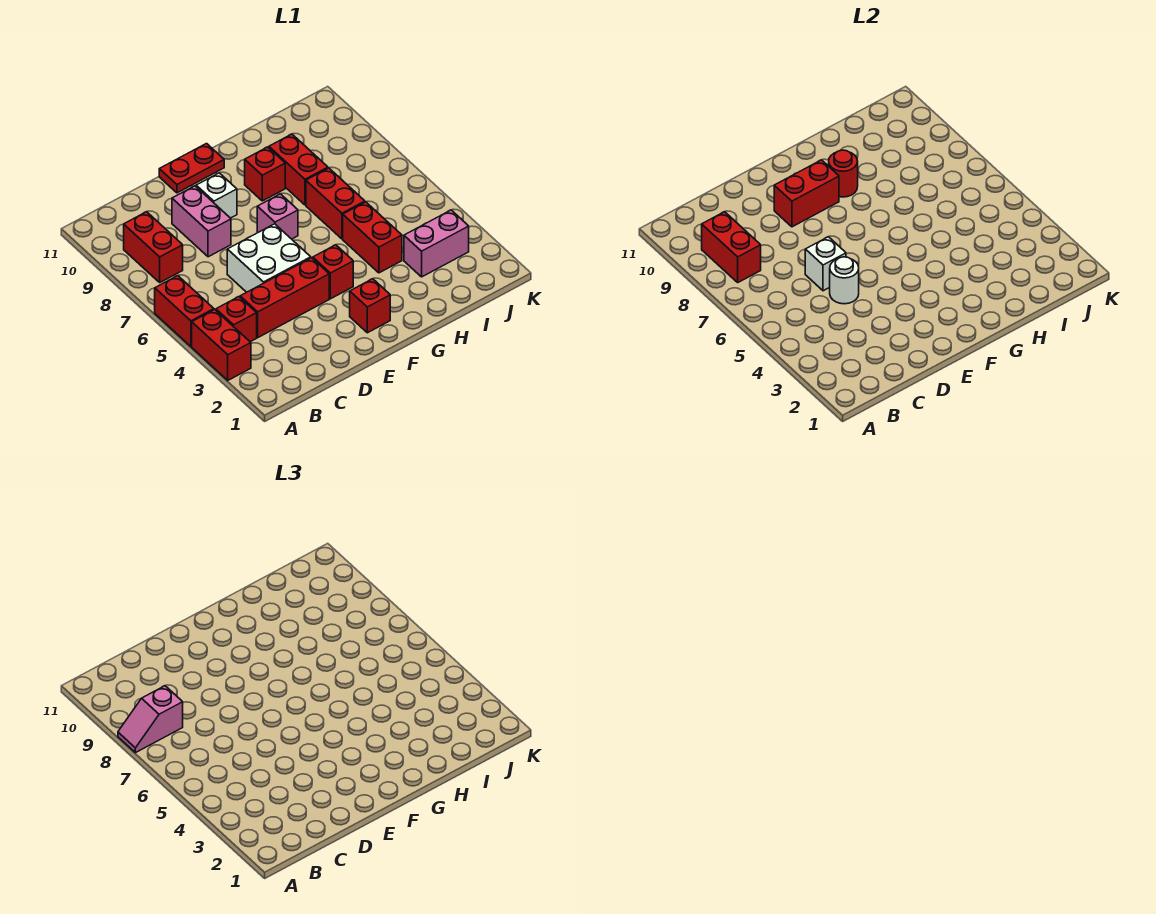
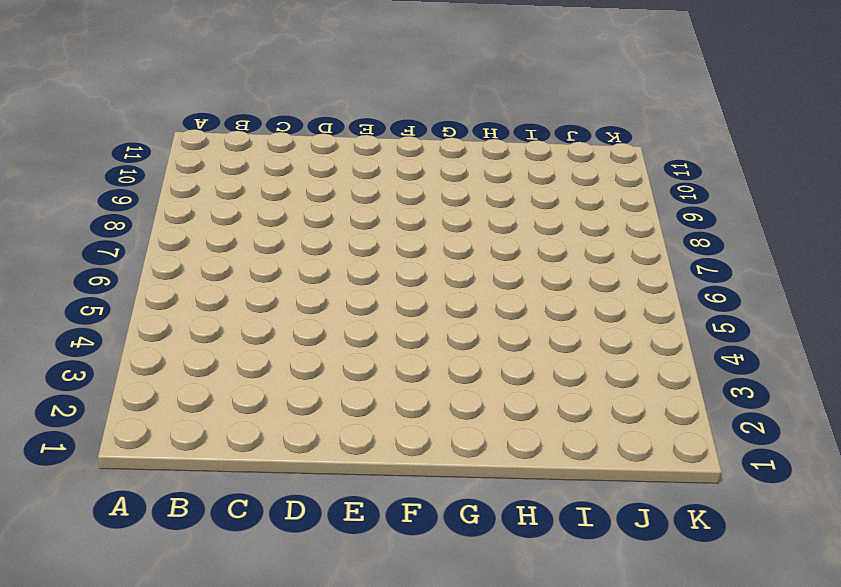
none -> red 1x2 brick [192,309,251,380]
none -> red 1x2 brick [155,276,214,346]
none -> red 1x1 brick [216,297,257,342]

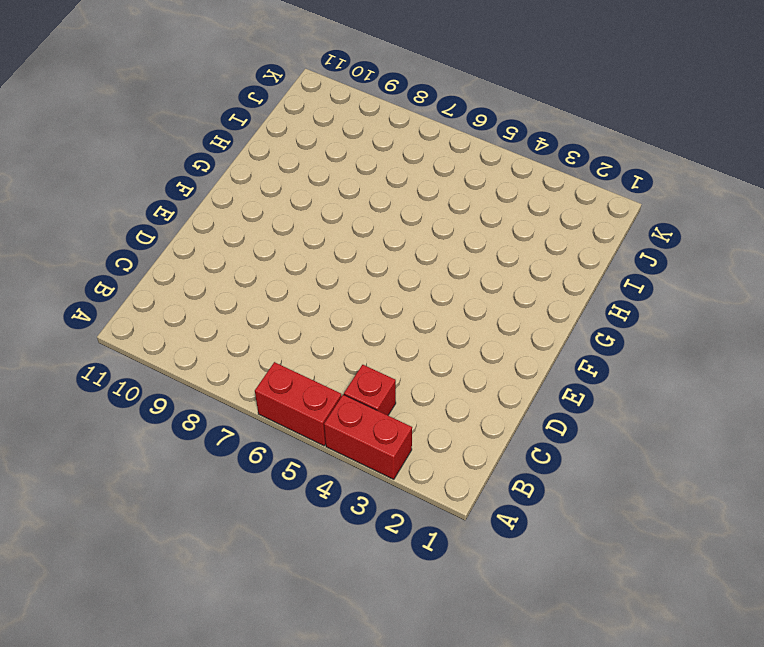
none -> red 1x2 brick [124,212,183,282]
none -> red 1x3 brick [240,258,329,337]
none -> white 2x2 brick [227,224,311,292]

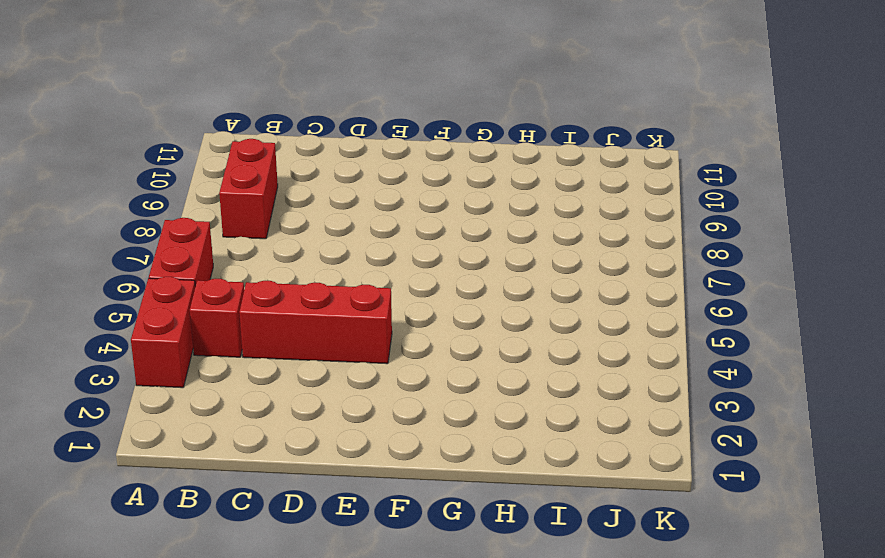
none -> white 2x2 brick [227,224,311,292]
none -> pink 1x2 brick [172,186,231,257]
none -> white 1x1 brick [196,173,237,218]

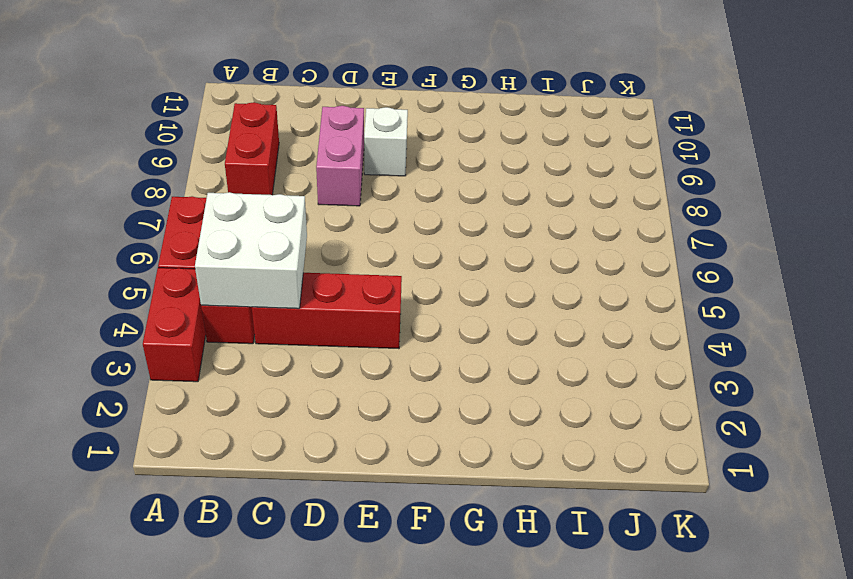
white 2x2 brick [195,192,307,309] -> white 2x2 brick moved to [227,224,311,292]
none -> red 1x2 plate [159,144,224,193]
none -> red 1x1 brick [350,279,390,333]
none -> red 1x1 brick [313,245,353,299]

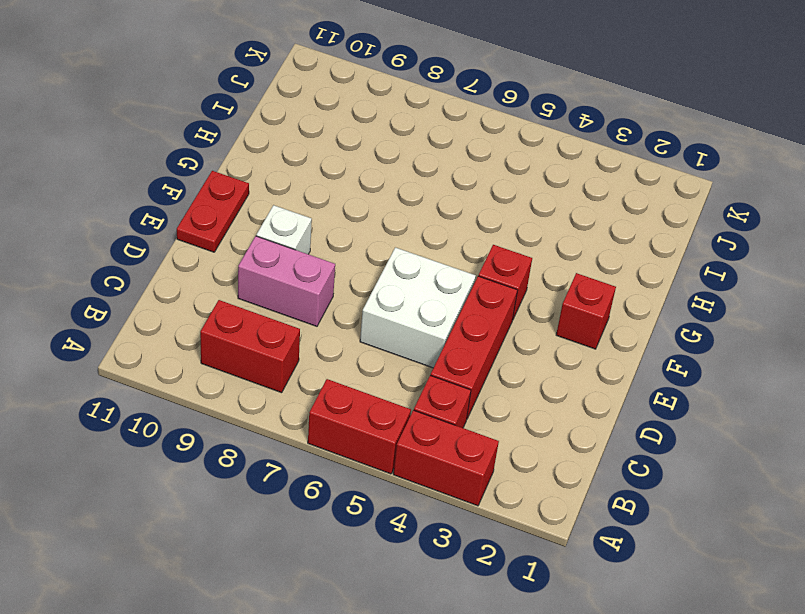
none -> pink 1x1 brick [257,194,298,239]
none -> red 1x1 brick [245,147,285,201]
none -> red 1x2 brick [343,202,402,273]

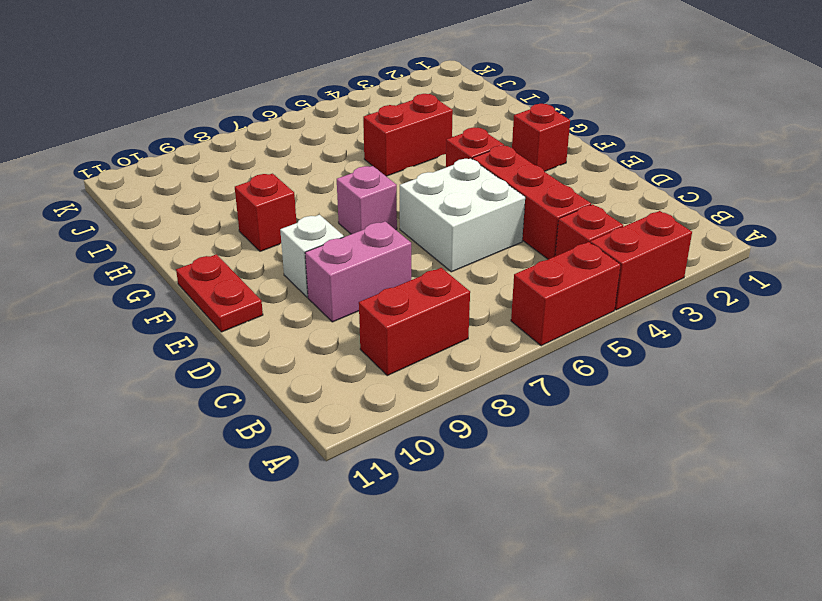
none -> red 1x2 brick [306,168,365,239]
none -> red 1x2 brick [269,134,328,205]
none -> pink 1x2 brick [404,210,469,277]

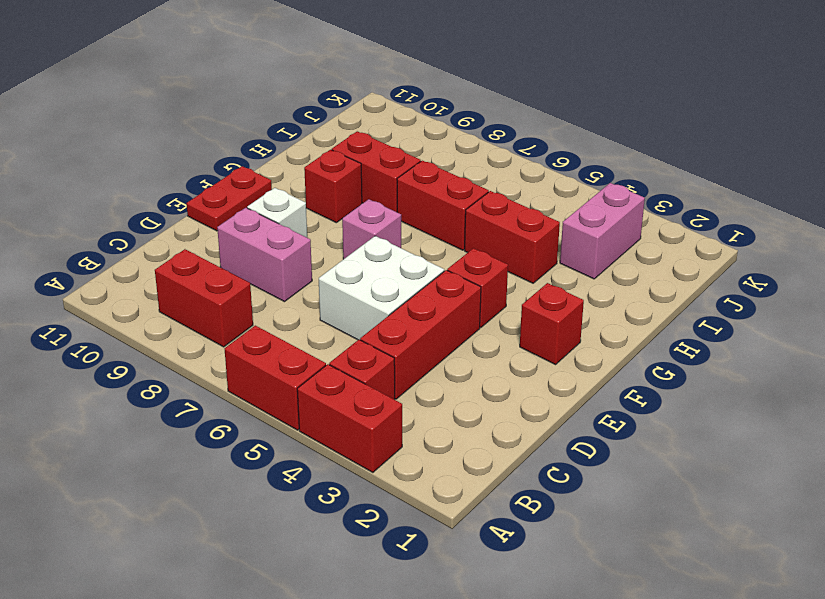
none -> red 1x2 brick [702,212,761,282]
none -> white 1x1 round brick [830,257,859,304]
none -> white 1x1 brick [805,237,846,291]

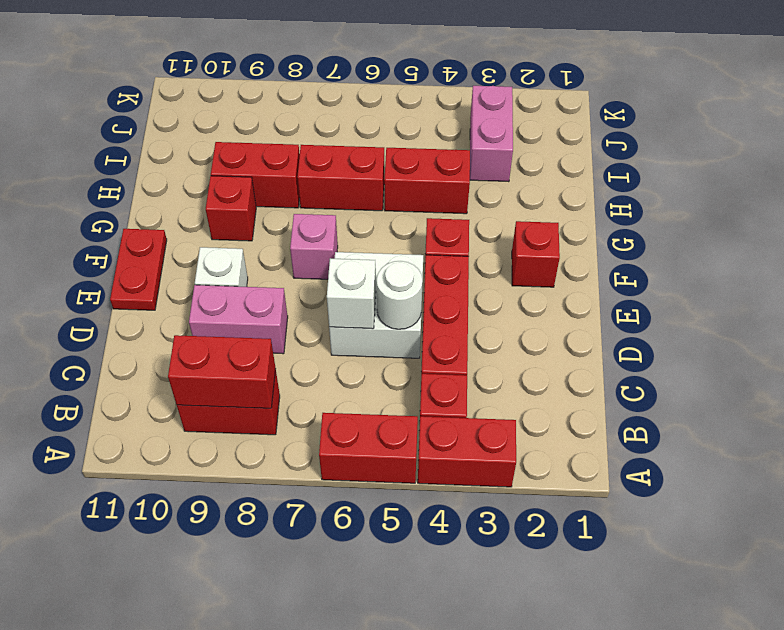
none -> red 1x2 brick [774,160,839,227]
none -> red 1x1 round brick [829,150,858,197]
none -> pink 1x2 slope [118,686,183,753]

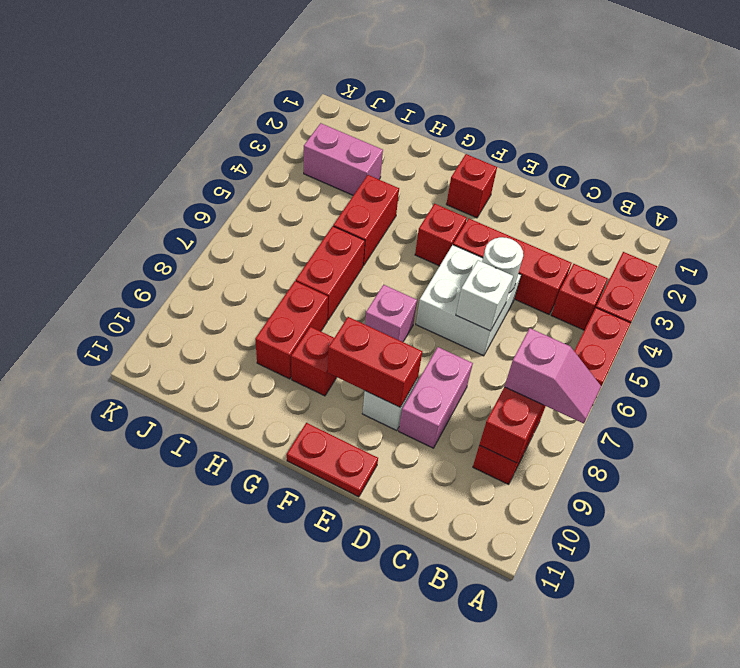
none -> red 1x1 round brick [829,150,858,197]

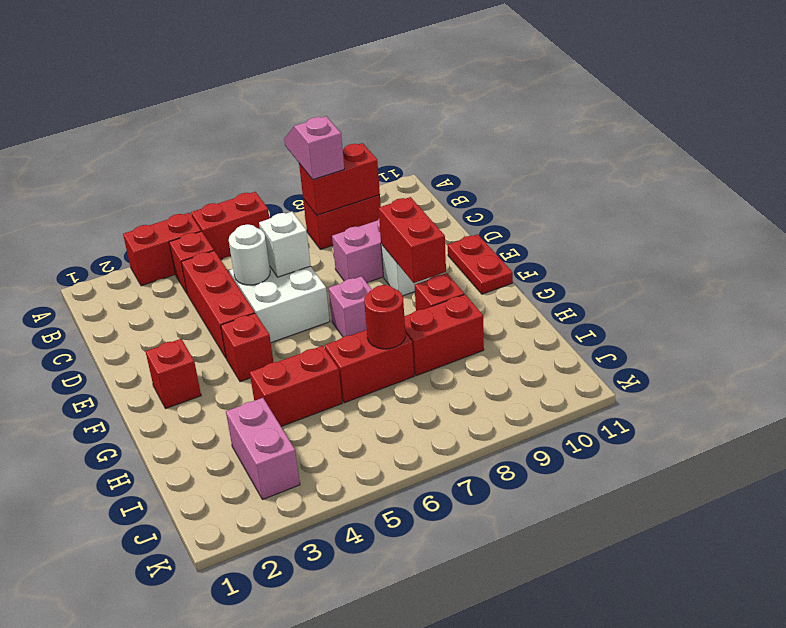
red 1x1 round brick [364,285,405,349] -> red 1x1 round brick moved to [829,150,858,197]

